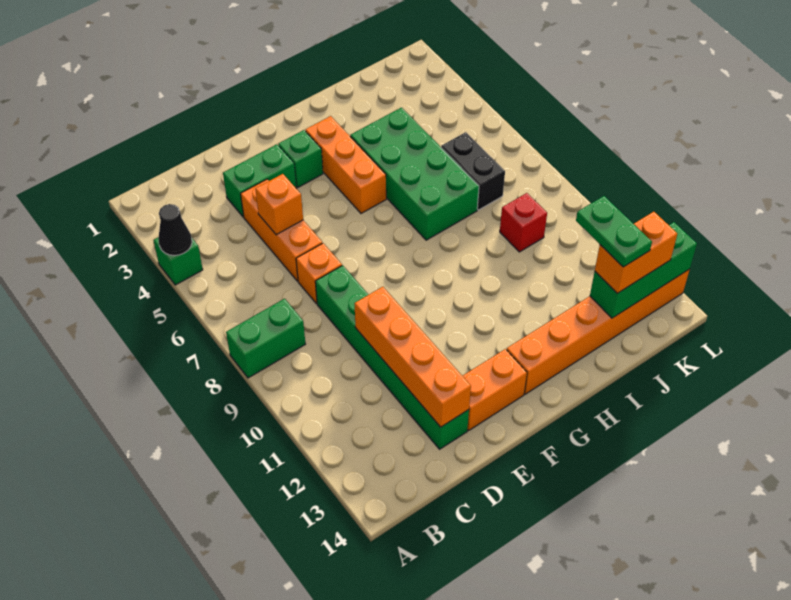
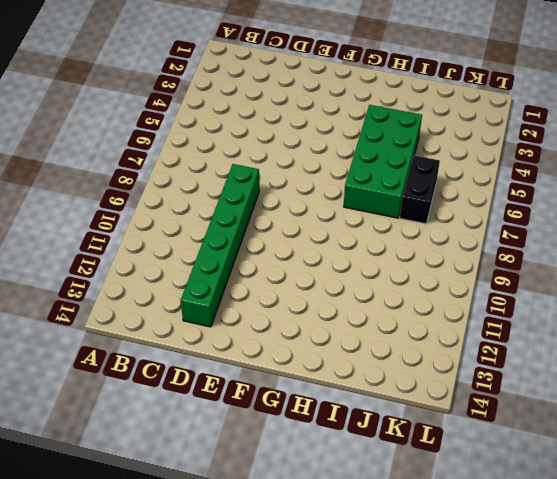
none -> green 1x1 brick [153,237,203,285]
none -> green 1x2 brick [226,299,305,378]
none -> green 1x2 brick [223,144,296,217]

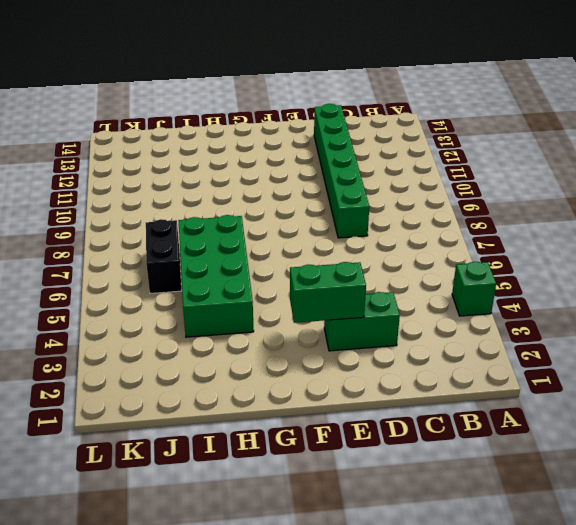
green 1x2 brick [290,262,366,323] -> green 1x2 brick moved to [226,299,305,378]
none -> orange 1x3 brick [241,179,322,281]
none -> orange 1x1 brick [296,243,342,304]
none -> orange 1x2 brick [463,349,527,430]

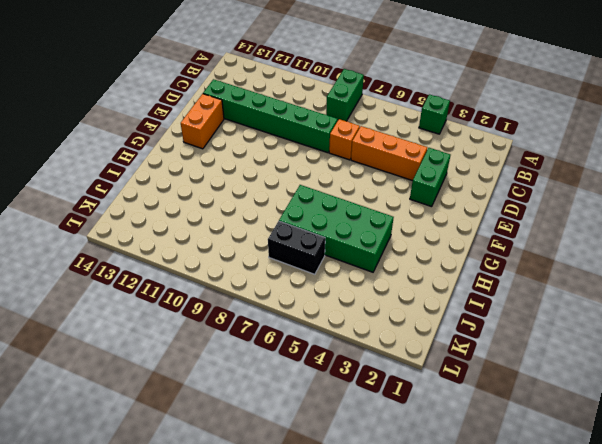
none -> green 1x1 brick [278,130,323,187]
none -> orange 1x3 brick [306,116,386,213]
none -> orange 1x6 brick [507,269,690,394]

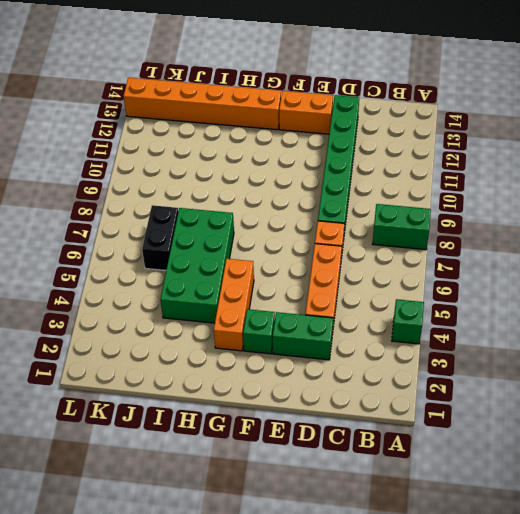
none -> red 1x1 brick [500,193,547,252]
none -> black 1x1 cone [158,204,192,256]
none -> orange 1x1 brick [255,174,303,235]

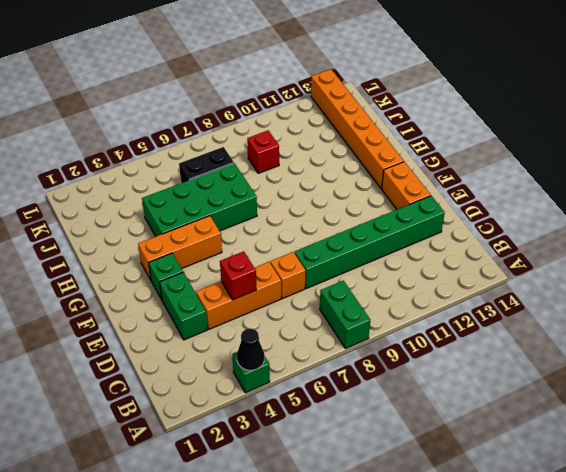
red 1x1 brick [220,251,256,300] -> orange 1x1 brick [255,174,303,235]
none -> orange 1x4 brick [354,287,471,427]
none -> green 1x3 brick [590,222,697,318]
none -> orange 1x2 brick [595,212,677,293]

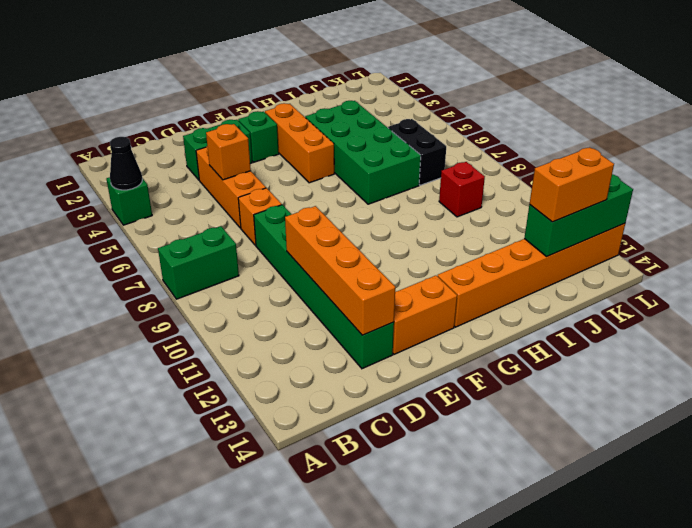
none -> green 1x2 plate [576,196,652,267]

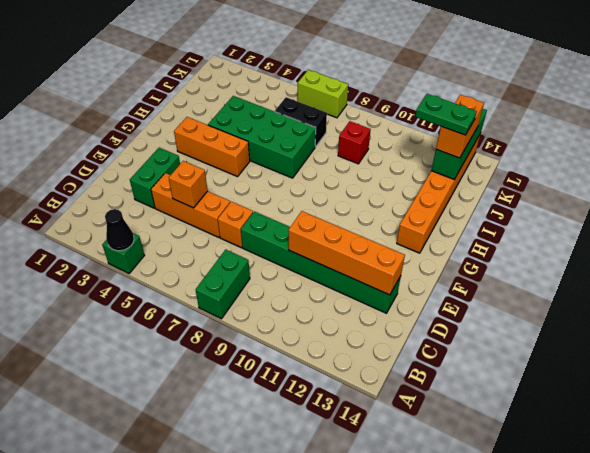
lime 1x2 brick [298,70,348,118] -> none
none -> orange 1x2 brick [463,349,527,430]
none -> green 1x1 brick [278,130,323,187]

